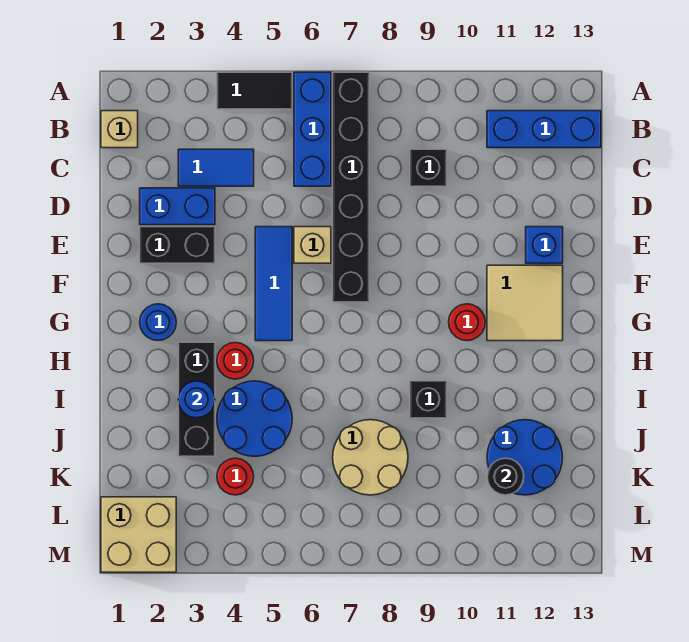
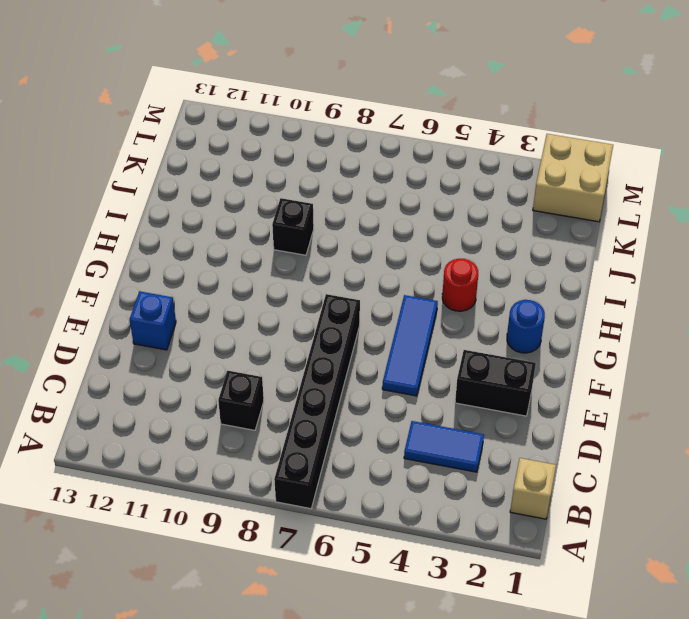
none -> black 1x2 tile [217,72,292,109]
none -> blue 1x3 brick [294,72,331,186]
none -> blue 1x3 brick [487,111,601,148]

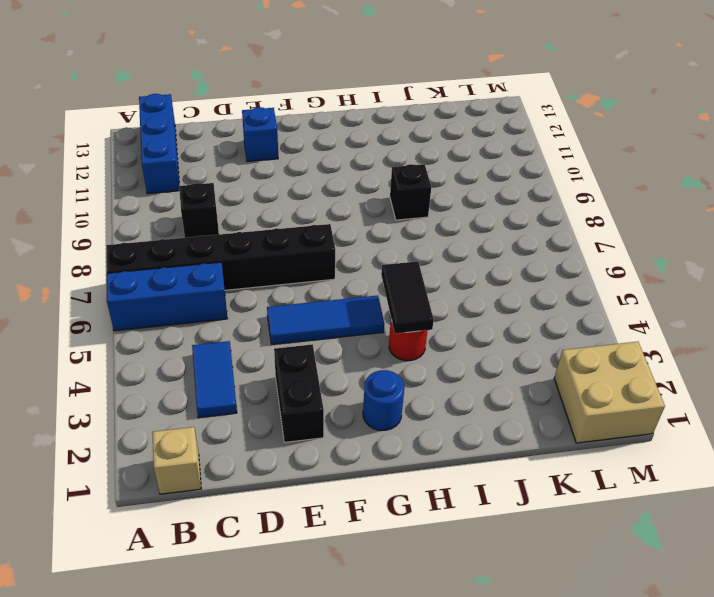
black 1x2 tile [381,261,434,334] -> black 1x2 tile moved to [217,72,292,109]
none -> blue 1x2 brick [140,188,215,225]
none -> tan 1x1 brick [294,227,331,263]
none -> tan 2x2 tile [487,265,563,341]

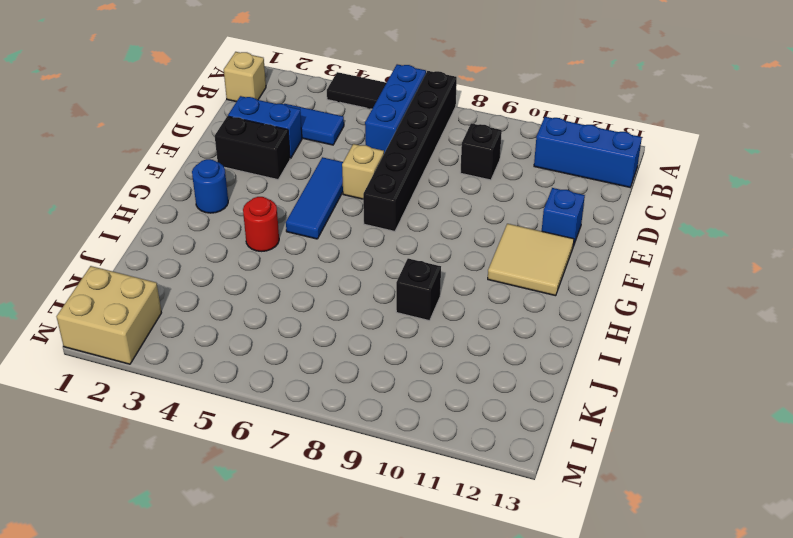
none -> red 1x1 round brick [449,304,485,341]
none -> black 1x3 brick [178,342,215,456]
none -> blue 2x2 round brick [217,381,292,456]

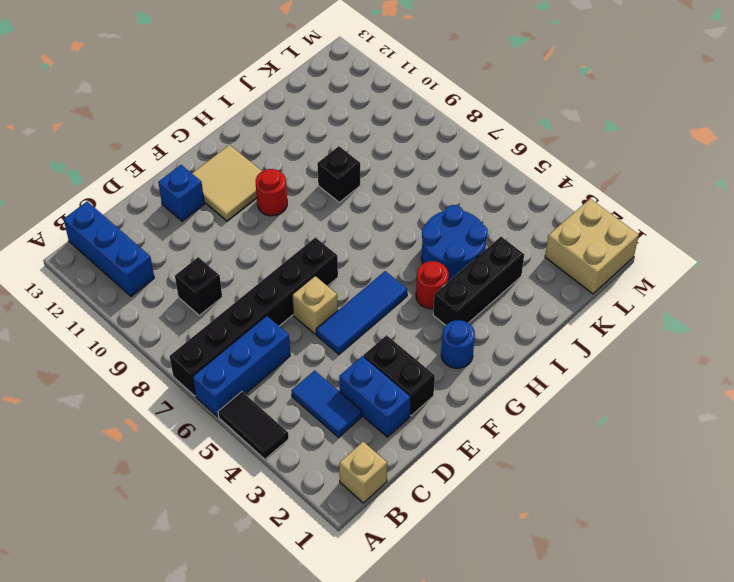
none -> tan 2x2 round brick [333,420,408,495]
none -> blue 2x2 round brick [487,420,562,495]
none -> red 1x1 round brick [217,458,254,495]

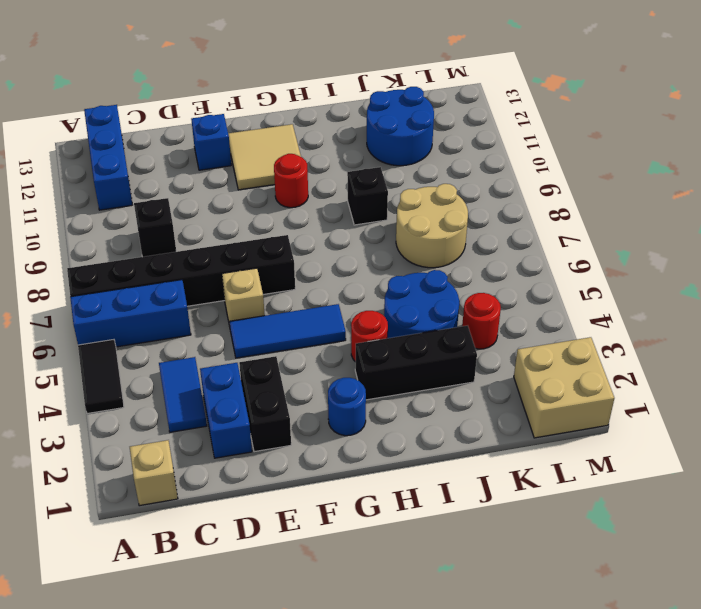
none -> blue 1x1 round brick [178,381,215,418]
none -> black 1x1 round brick [487,458,524,495]

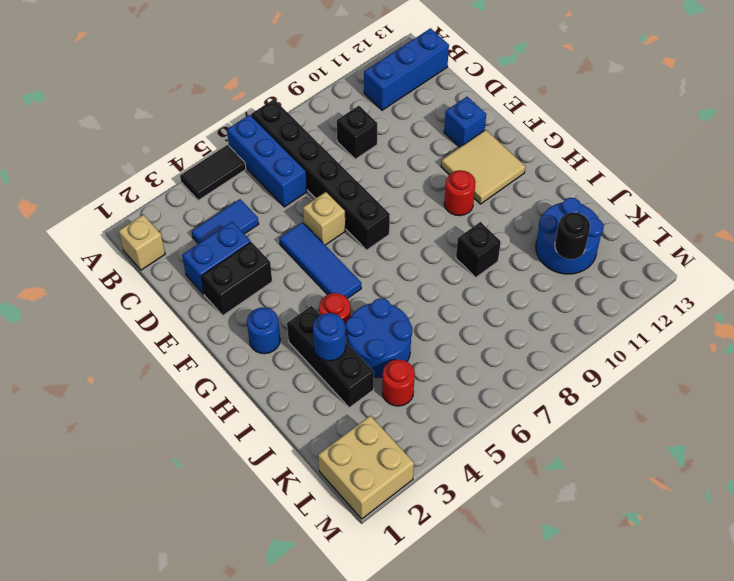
none -> tan 2x2 round brick [333,420,408,495]

